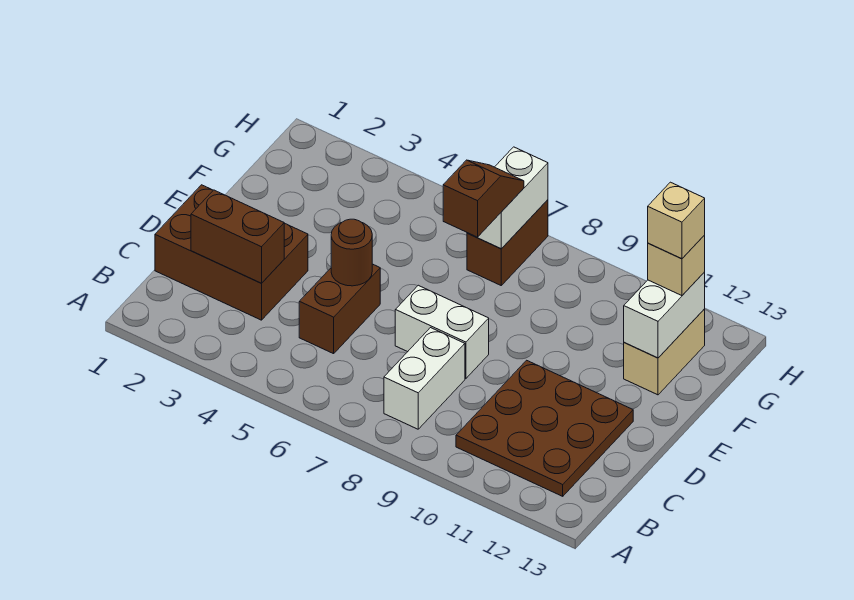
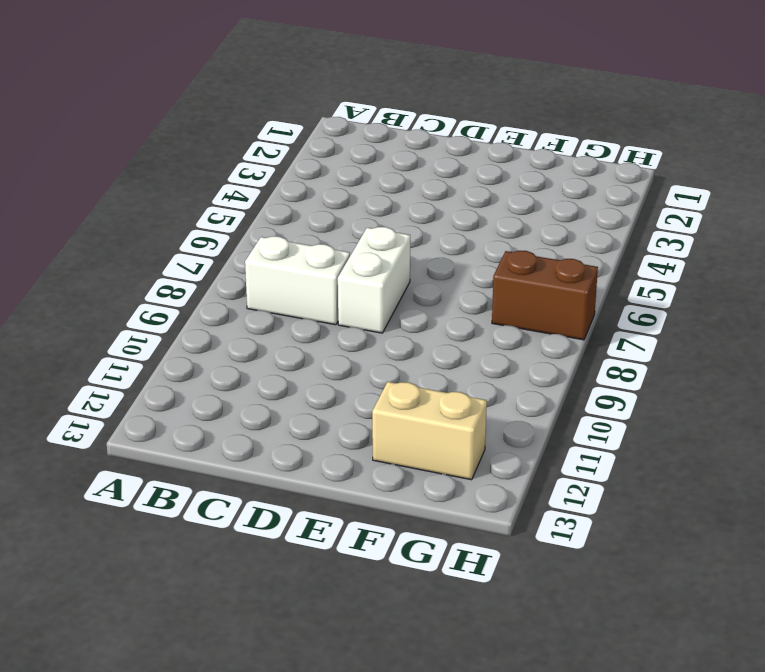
none -> brown 3x3 plate [456,360,633,496]
none -> brown 2x3 brick [155,185,308,320]
none -> brown 1x2 brick [299,264,380,354]

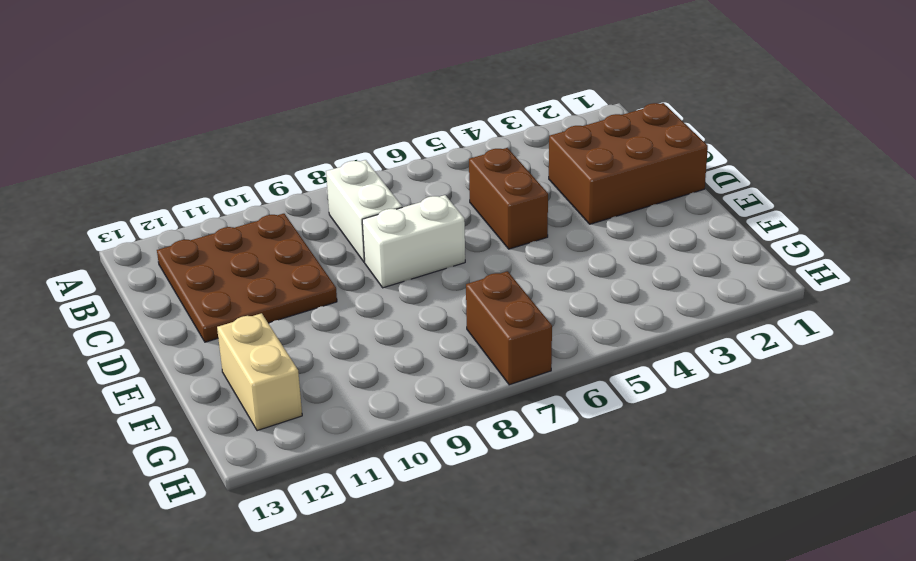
none -> brown 1x2 brick [191,190,285,283]
none -> brown 1x1 round brick [331,219,372,286]
none -> white 1x2 brick [624,272,705,358]

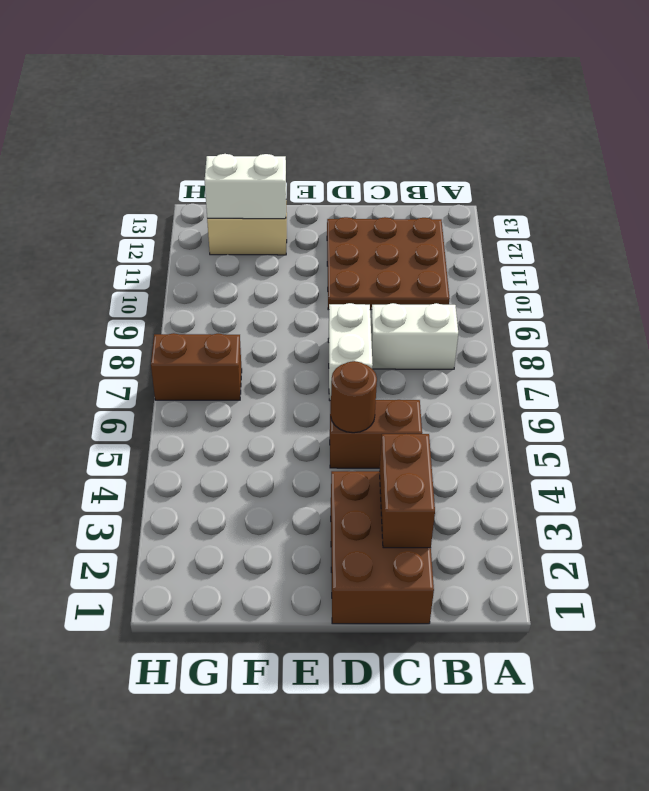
none -> white 1x2 brick [468,147,548,249]
none -> brown 1x2 slope [443,160,524,237]
none -> tan 1x1 brick [648,235,705,296]

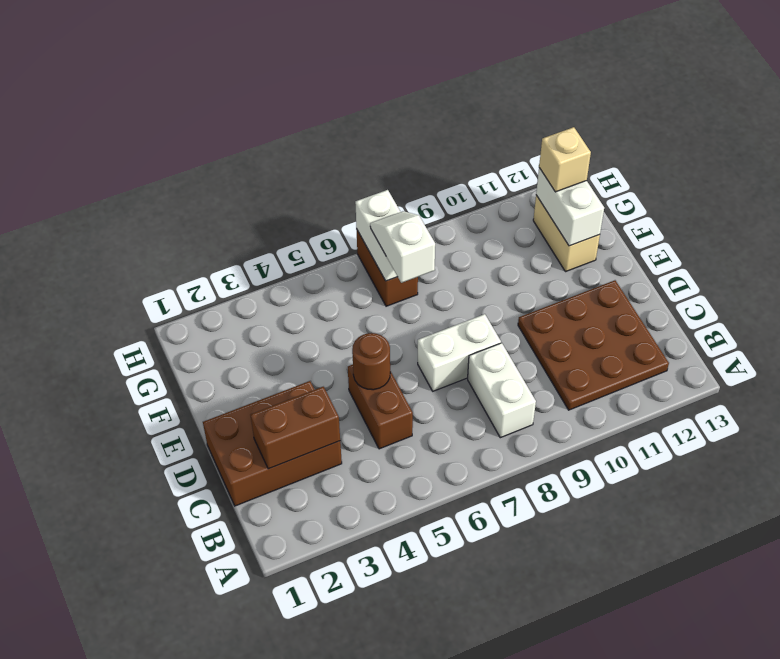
white 1x2 slope [370,211,435,283] -> brown 1x2 slope [443,160,524,237]
none -> tan 1x1 brick [648,182,705,259]

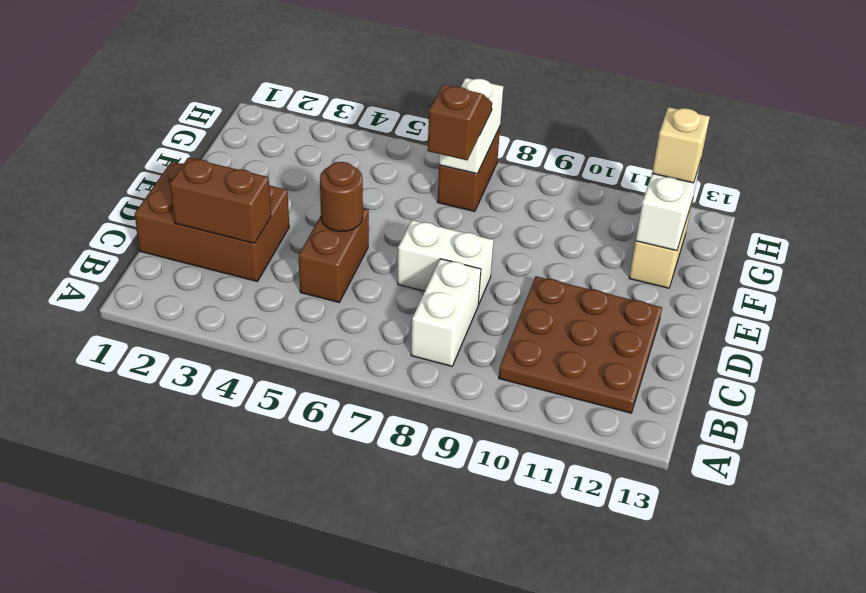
none -> tan 1x1 brick [648,182,705,259]

